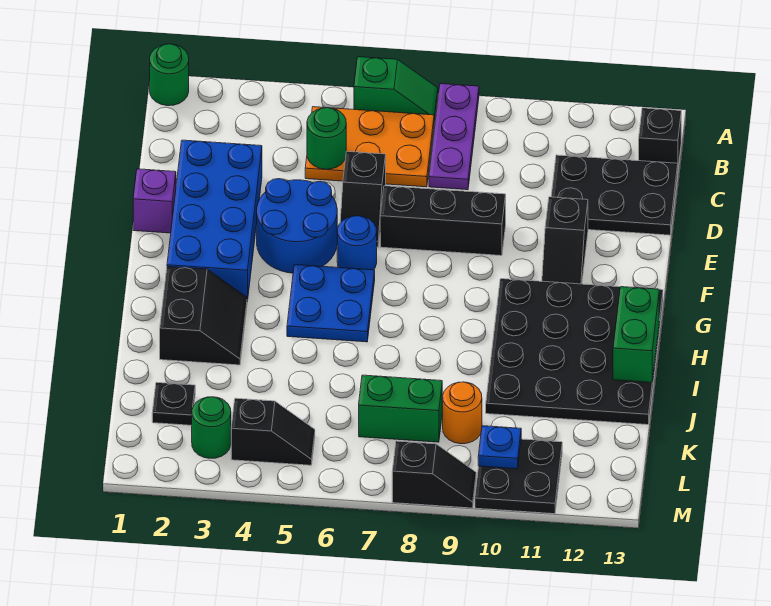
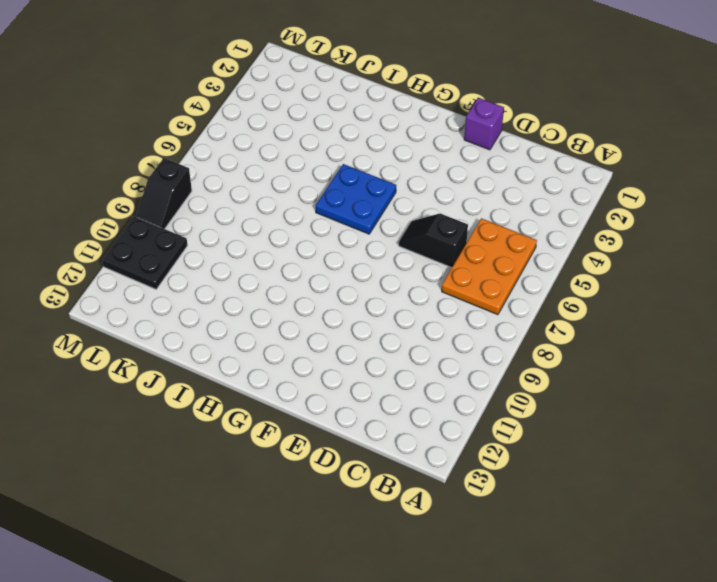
none -> green 1x1 round brick [150,44,189,106]
none -> green 1x2 slope [354,57,438,122]
none -> purple 1x3 plate [429,84,479,190]

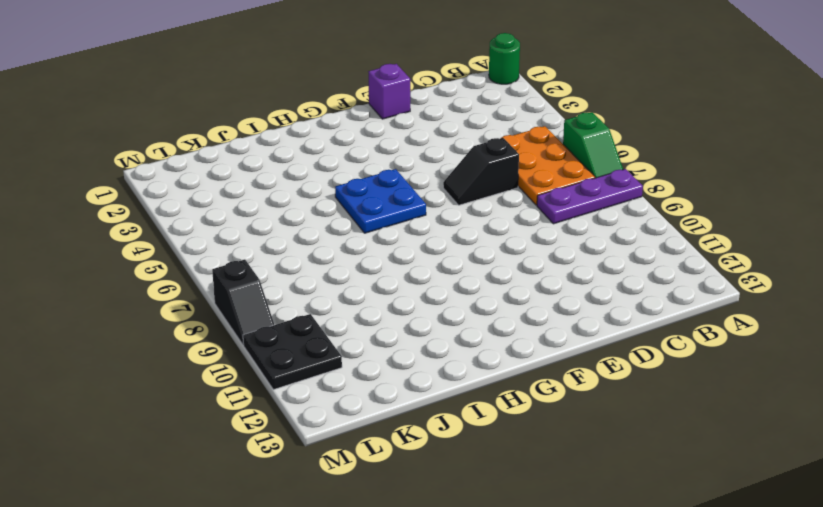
none -> black 1x1 brick [639,108,681,167]
none -> black 2x3 plate [551,155,678,235]
none -> blue 2x4 brick [167,140,262,302]

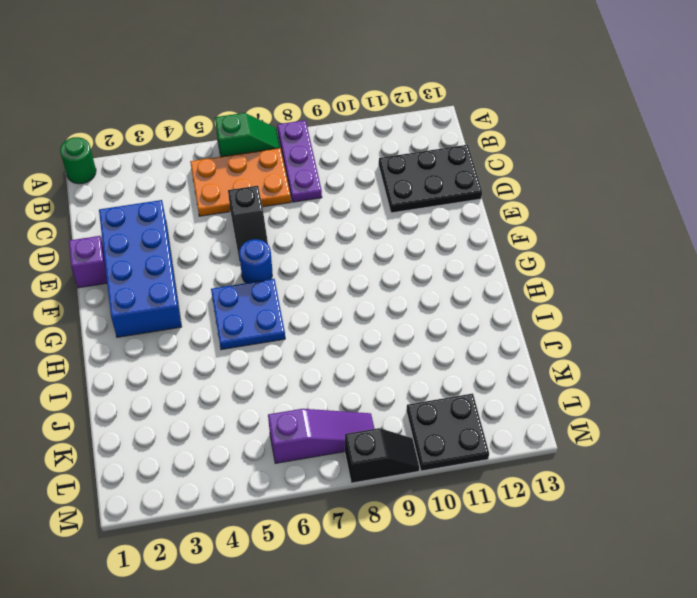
purple 1x3 slope [268,409,374,463] -> none
none -> black 1x1 brick [639,108,681,167]
none -> blue 2x2 round brick [257,179,337,273]
none -> black 1x3 brick [380,186,506,256]

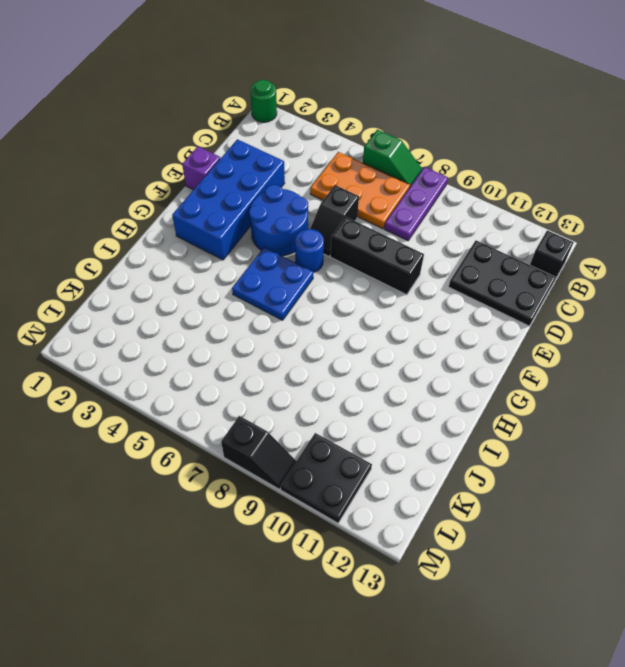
none -> black 1x2 slope [542,197,588,284]
none -> black 4x4 plate [486,279,663,425]
none -> black 2x2 slope [160,266,247,365]

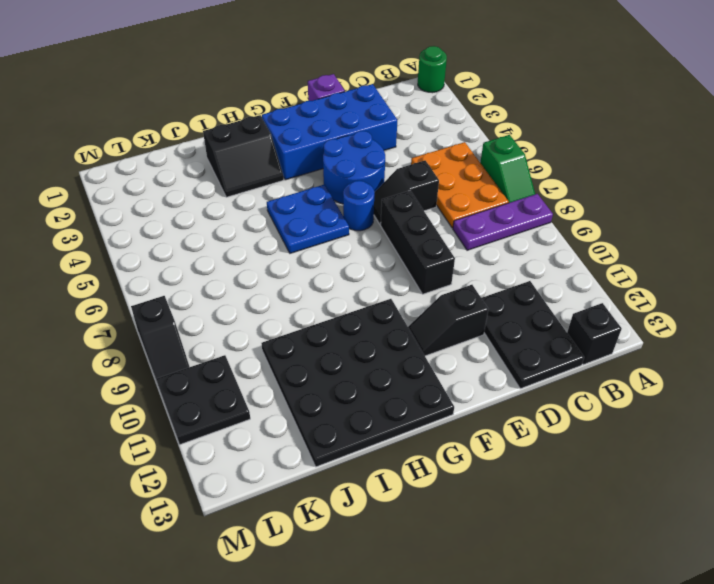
none -> black 1x1 plate [152,382,195,425]
none -> green 1x2 brick [359,375,442,442]
none -> orange 1x1 round brick [443,382,482,444]

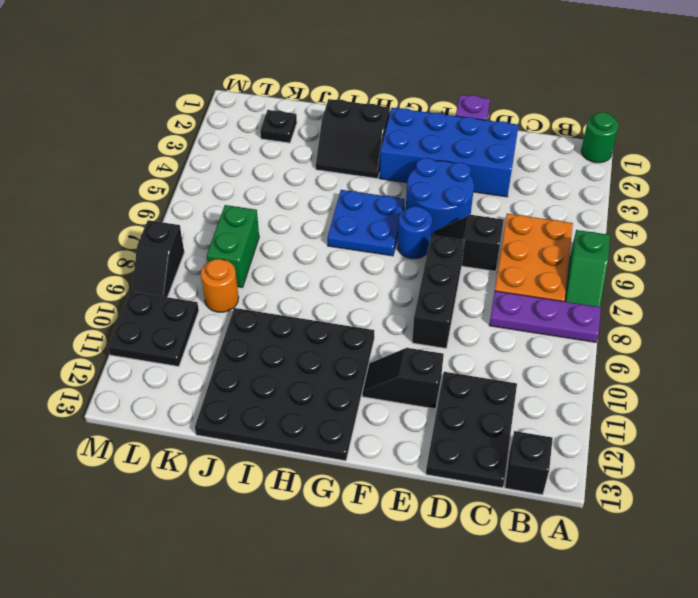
none -> green 1x1 round brick [192,397,231,458]
none -> black 1x2 slope [231,398,315,465]
none -> green 1x1 round brick [307,108,346,169]

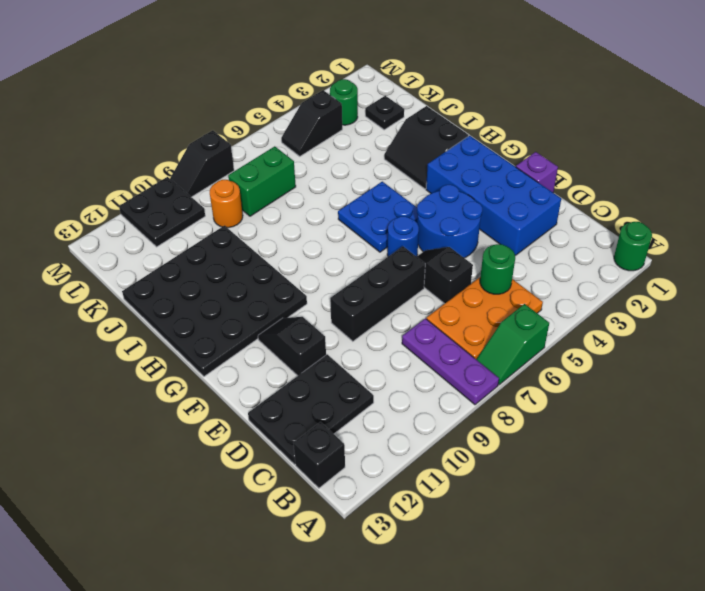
none -> green 1x2 brick [613,287,659,382]
none -> blue 1x1 plate [478,426,521,469]

